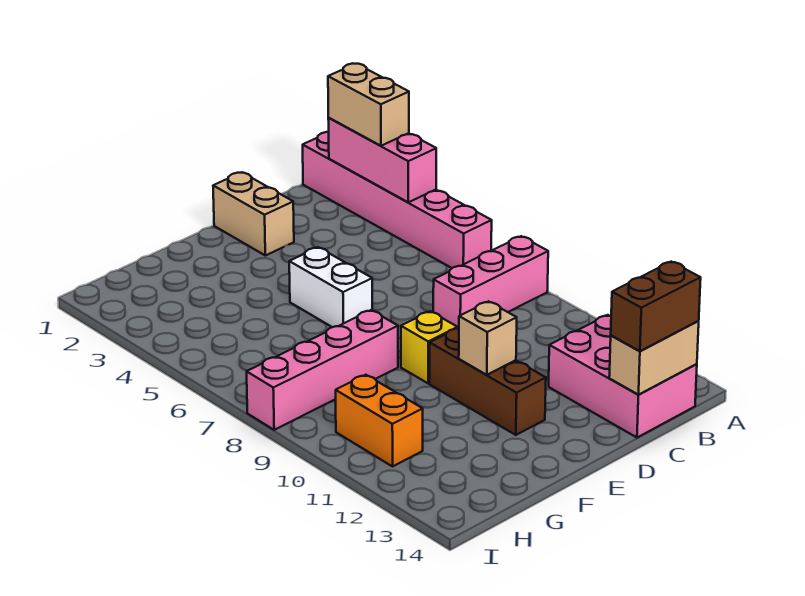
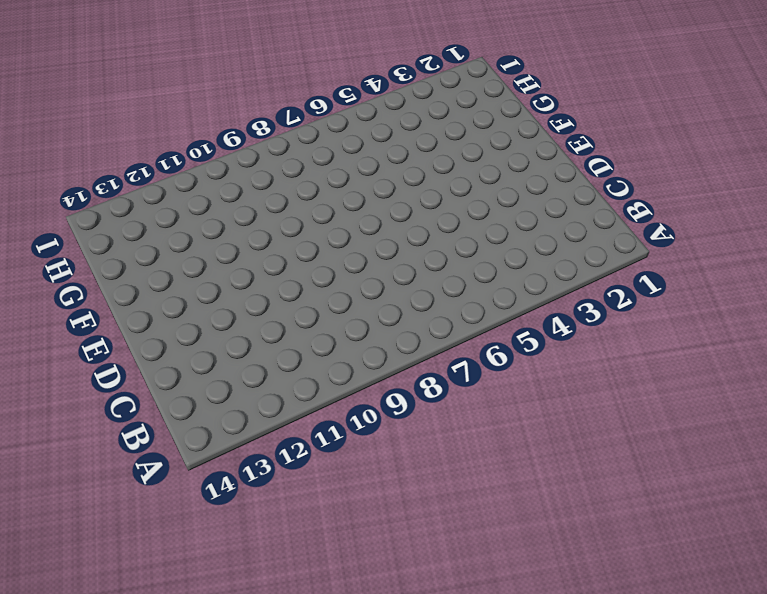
none -> pink 1x6 brick [303,132,492,268]
none -> pink 1x3 brick [433,236,548,328]
none -> pink 2x3 brick [549,315,697,438]

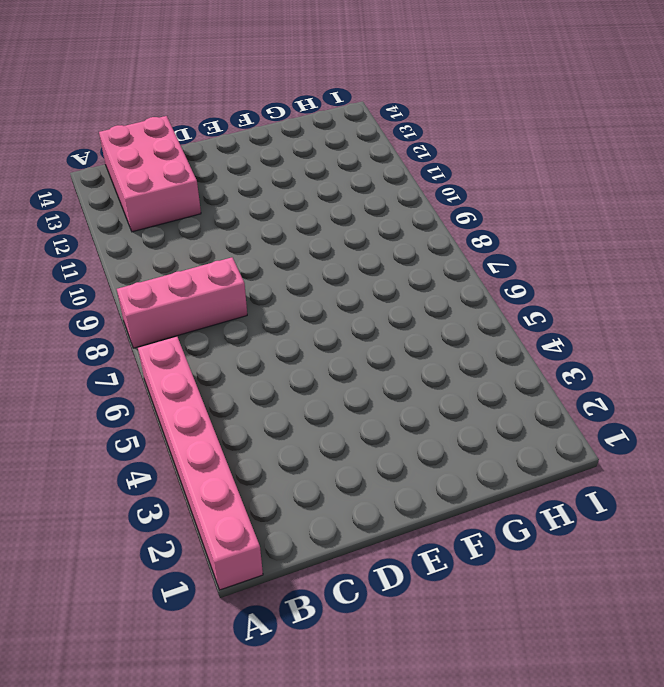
none -> tan 1x2 brick [213,173,294,256]
none -> white 1x2 brick [289,247,372,327]
none -> yellow 1x1 brick [401,311,458,383]

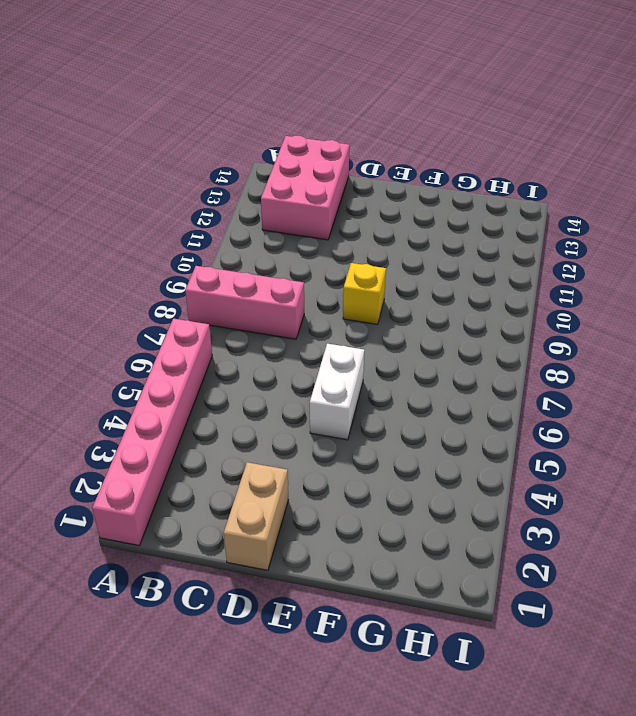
none -> brown 1x3 brick [430,328,546,435]
none -> pink 1x4 brick [247,310,398,430]
none -> orange 1x2 brick [336,375,423,466]

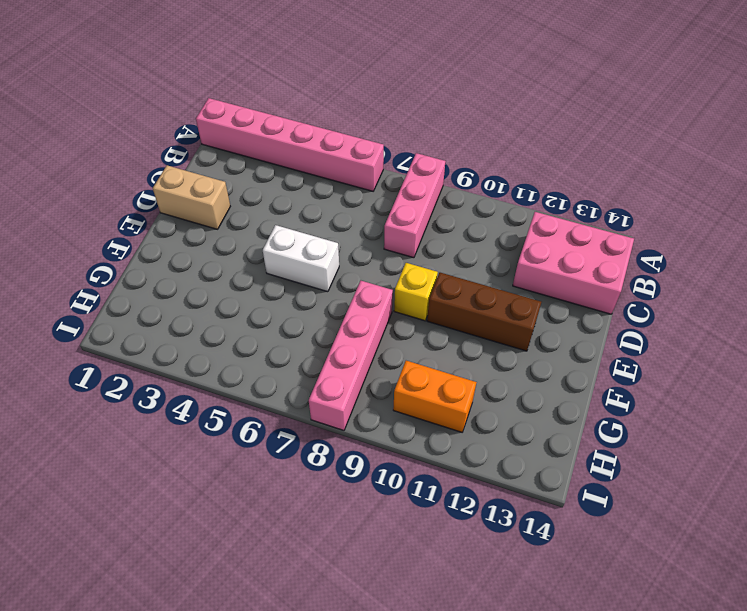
none -> pink 1x3 brick [328,118,436,202]
none -> tan 1x2 brick [609,321,699,395]
none -> tan 1x1 brick [459,301,517,375]

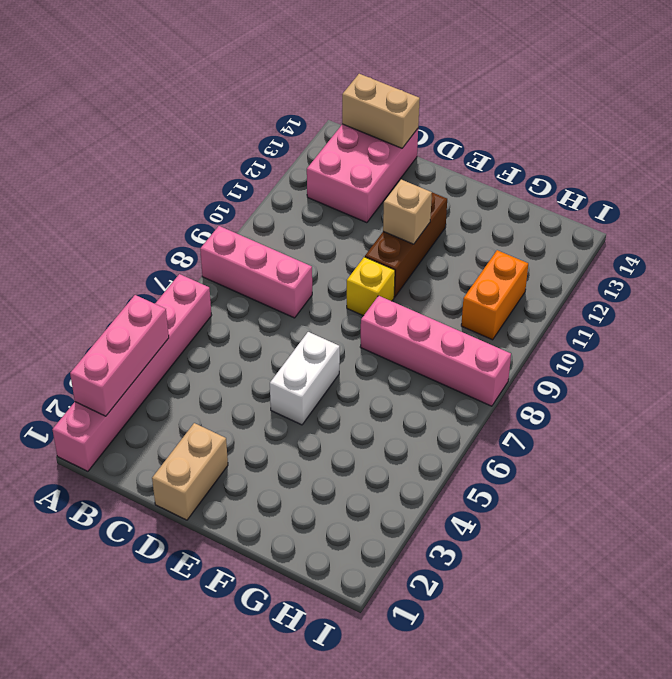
none -> tan 1x2 brick [328,63,409,146]
none -> brown 1x2 brick [611,262,701,351]

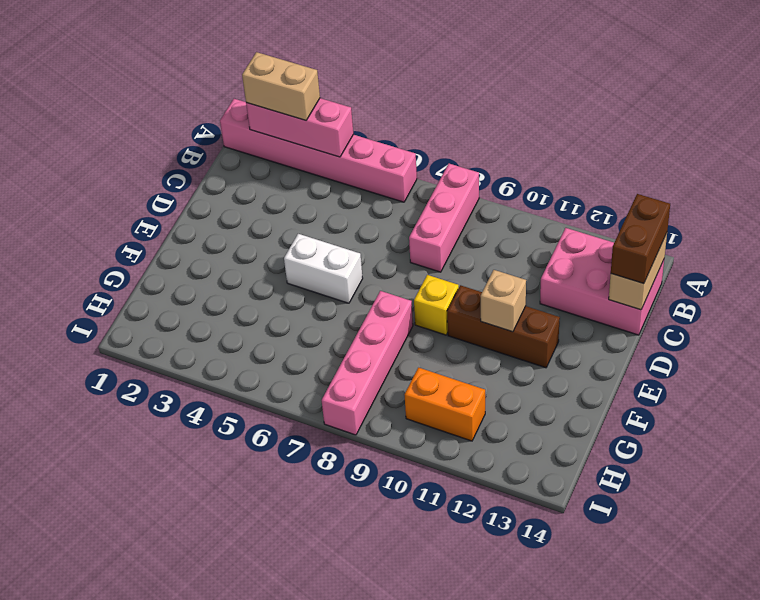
none -> tan 1x2 brick [213,173,294,256]

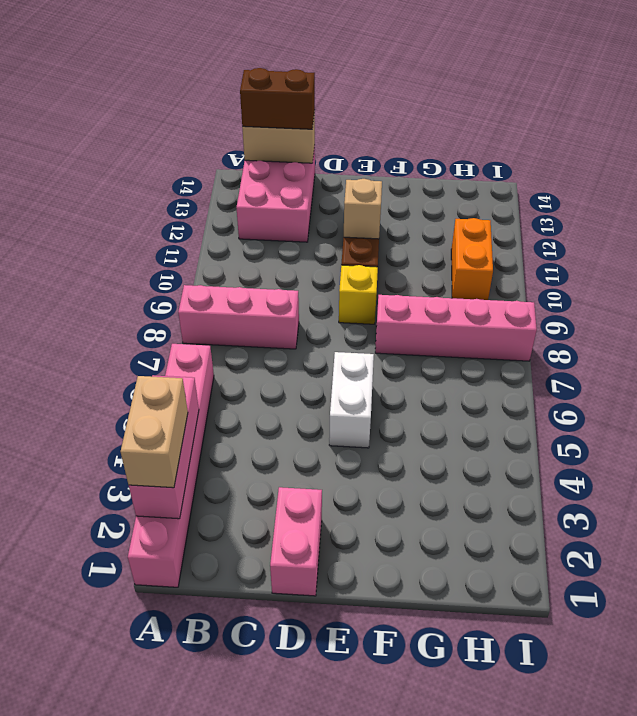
pink 1x2 brick [270,487,322,596] -> tan 1x2 brick [213,173,294,256]

